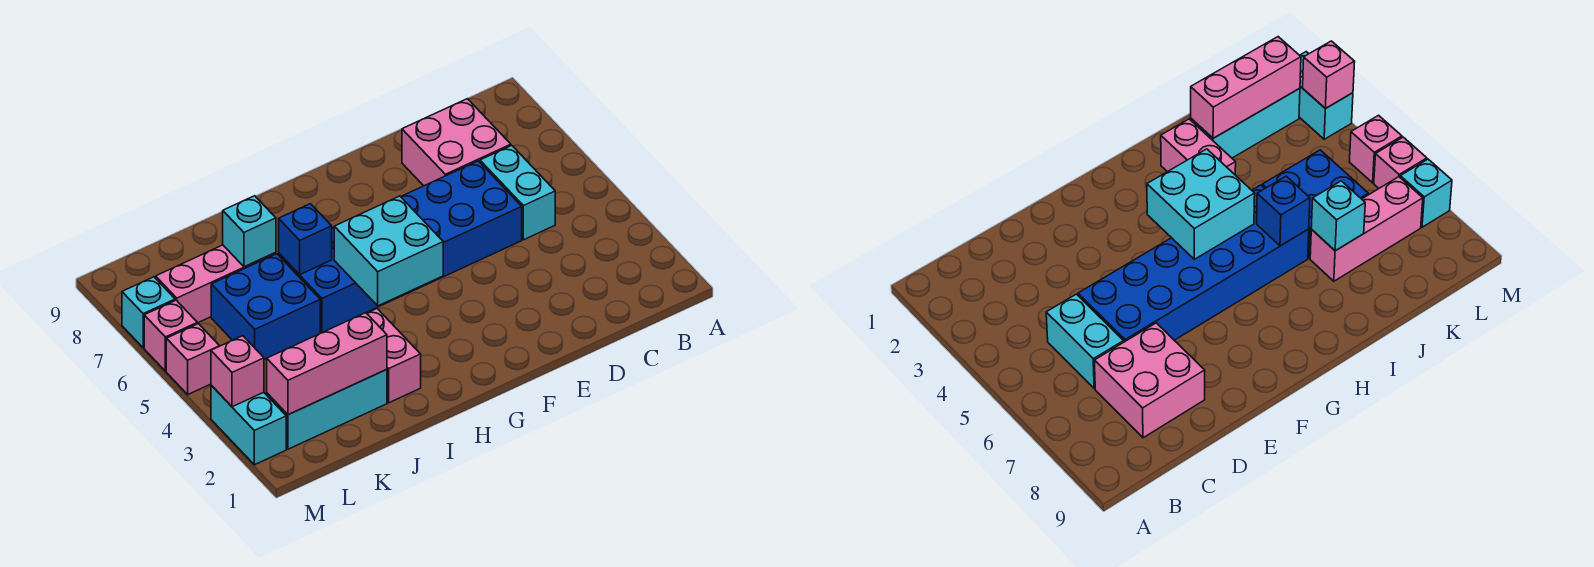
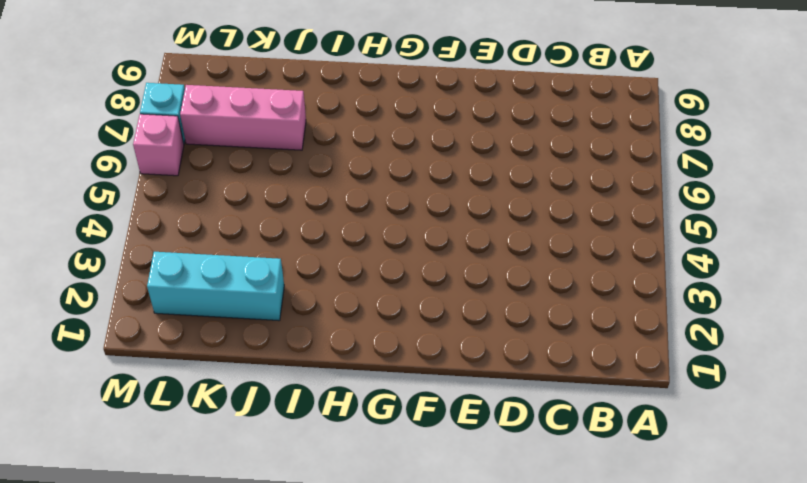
none -> cyan 1x2 brick [480,146,555,240]
none -> pink 2x2 brick [402,99,511,186]
none -> blue 2x6 brick [279,161,522,333]

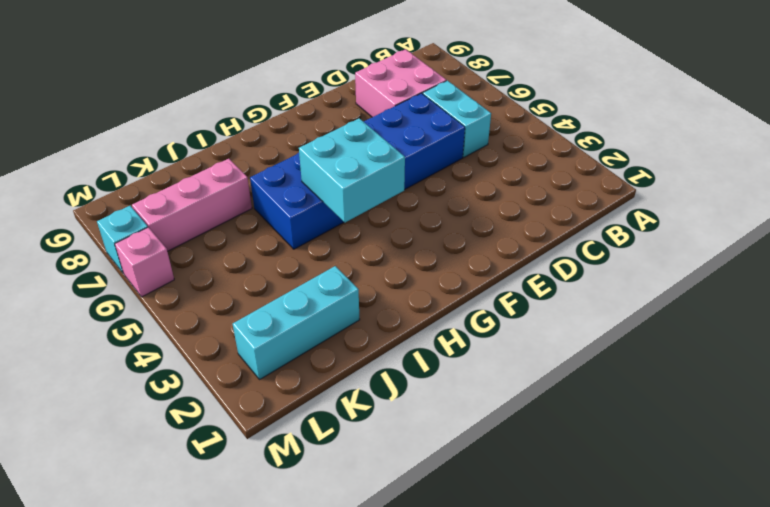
none -> pink 1x2 brick [367,309,421,403]
none -> blue 2x2 brick [211,254,320,359]
none -> cyan 1x2 brick [211,385,286,465]

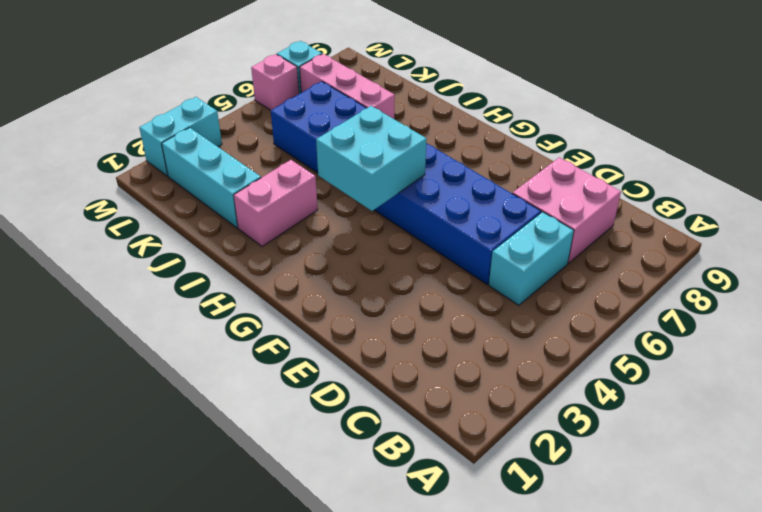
none -> pink 1x1 brick [166,324,219,394]
none -> blue 1x1 brick [279,204,332,275]
none -> pink 1x3 brick [267,313,387,415]

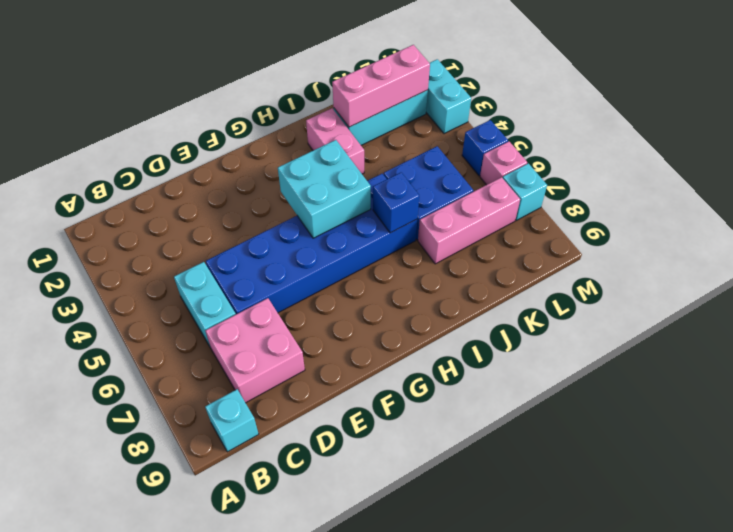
cyan 1x1 brick [205,389,258,452] -> cyan 1x1 brick moved to [223,196,276,267]
blue 1x1 brick [462,120,508,176] -> pink 1x1 brick [166,324,219,394]
none -> pink 1x1 brick [211,336,264,407]

